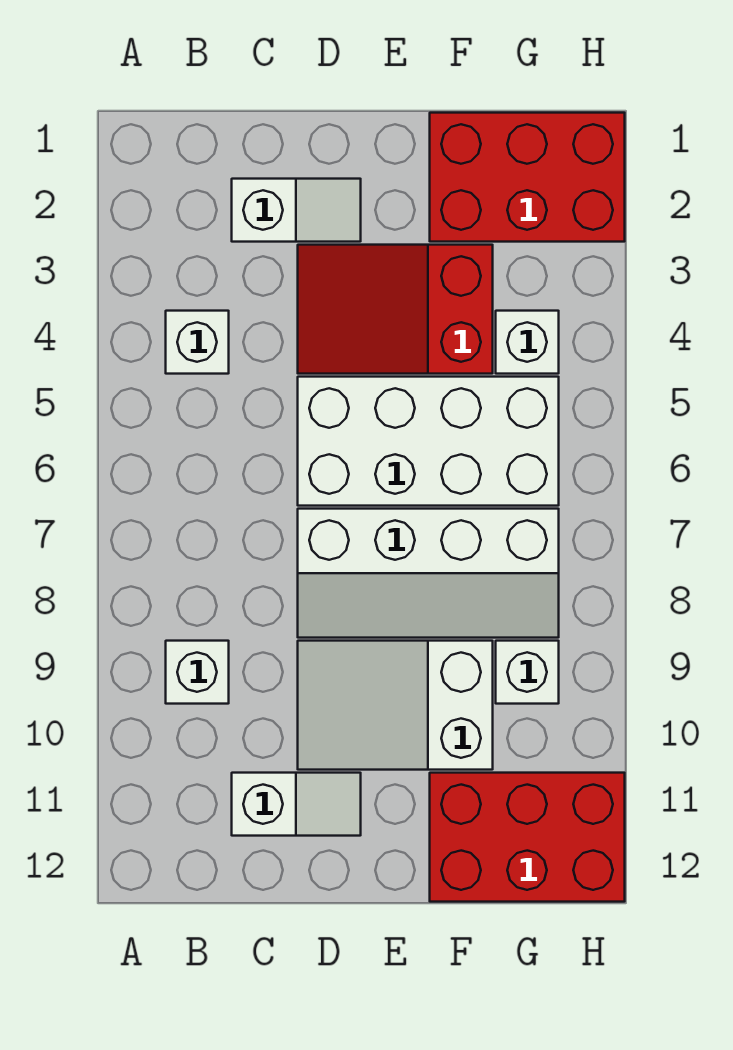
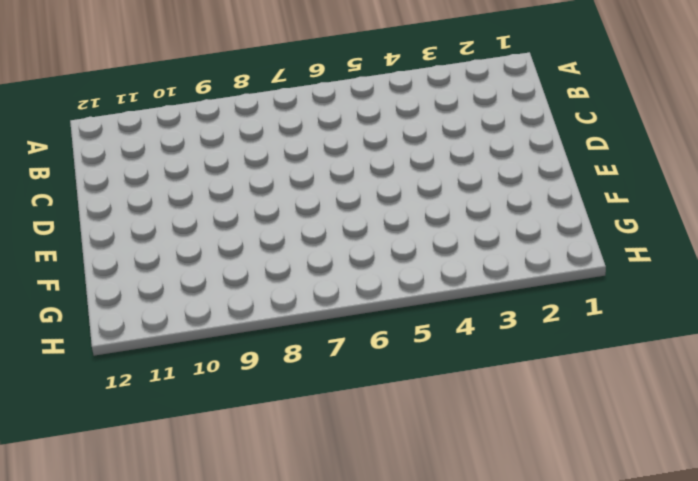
none -> white 1x1 brick [166,311,229,374]
none -> white 1x1 brick [166,641,229,704]
none -> white 1x2 slope [232,179,361,242]

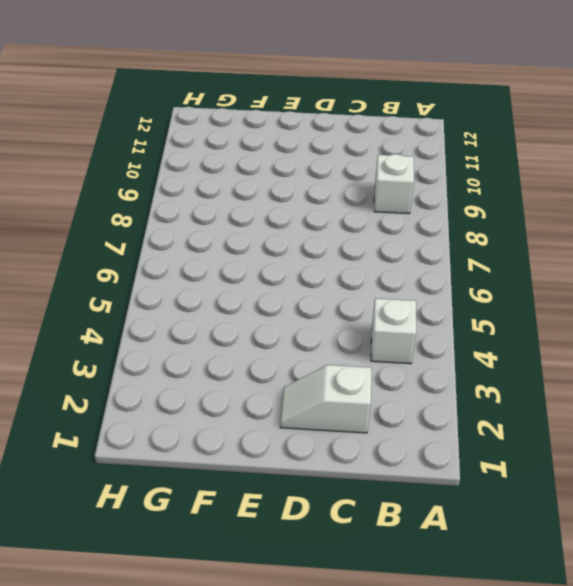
none -> white 1x2 slope [232,773,361,836]
none -> red 2x3 slope [298,245,493,374]
none -> white 2x4 brick [298,377,559,506]

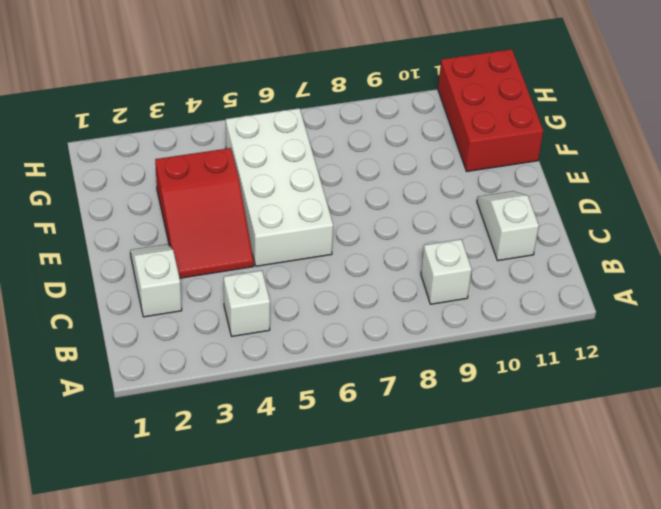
none -> white 2x4 slope [298,509,559,638]
none -> white 2x3 slope [298,641,493,770]
none -> red 2x3 brick [430,113,625,242]

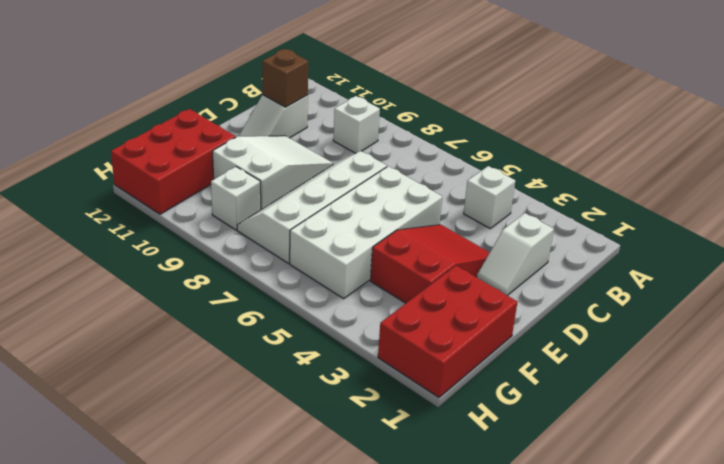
brown 1x1 brick [262,49,308,107] -> none
none -> white 1x1 brick [496,311,559,374]

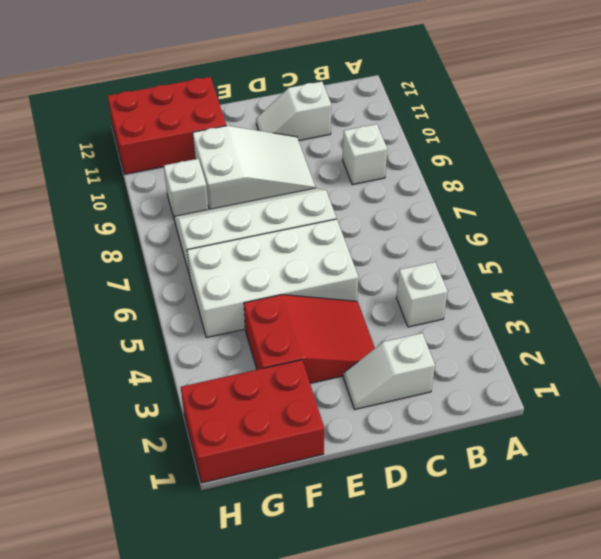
none -> white 1x1 brick [496,311,559,374]

